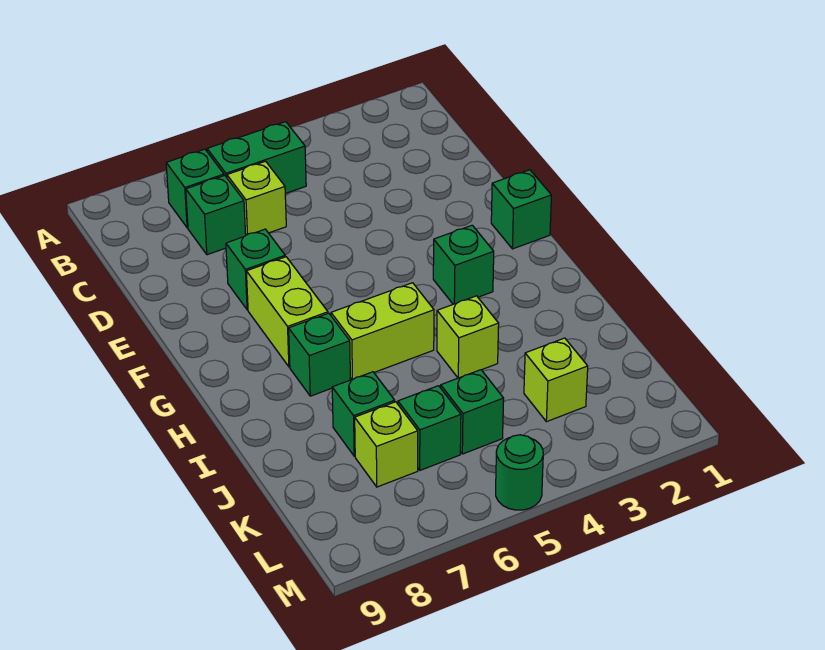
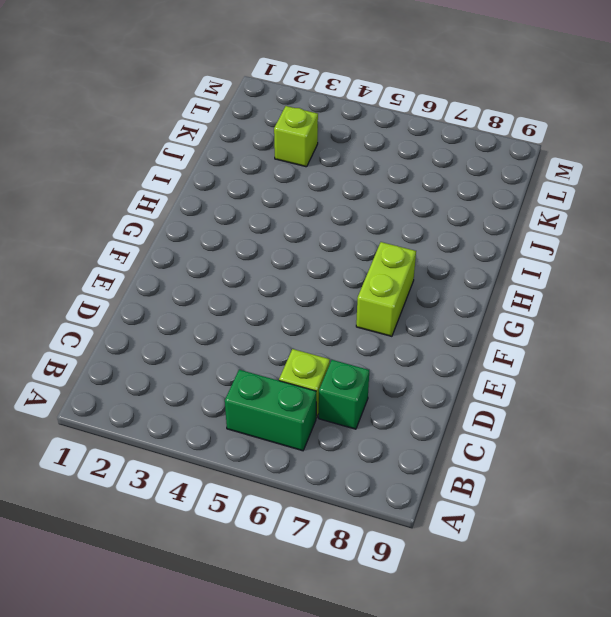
none -> green 1x1 brick [166,149,224,228]
none -> green 1x1 brick [226,229,285,310]
none -> green 1x1 brick [491,170,551,249]

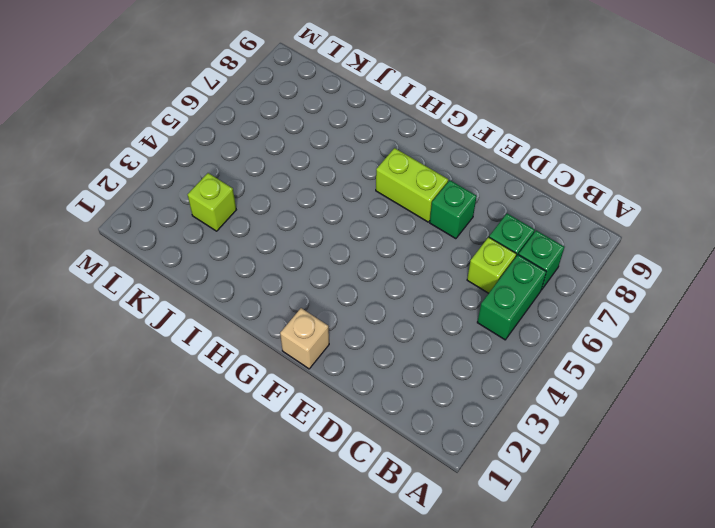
tan 1x1 brick [280,308,329,369] -> green 1x1 brick [491,170,551,249]
none -> green 1x1 brick [433,225,494,304]
none -> lime 1x2 brick [331,283,434,379]
none -> green 1x1 brick [289,313,350,396]

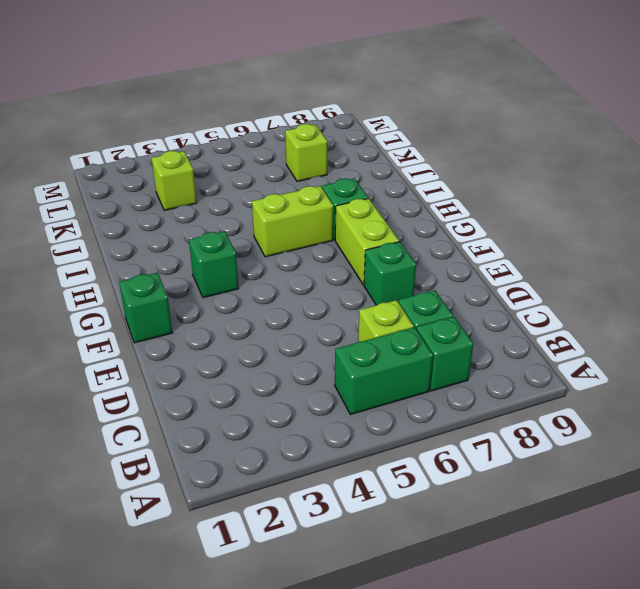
none -> lime 1x1 brick [437,296,499,378]
none -> green 1x1 brick [332,372,395,456]
none -> green 1x1 brick [440,370,504,454]

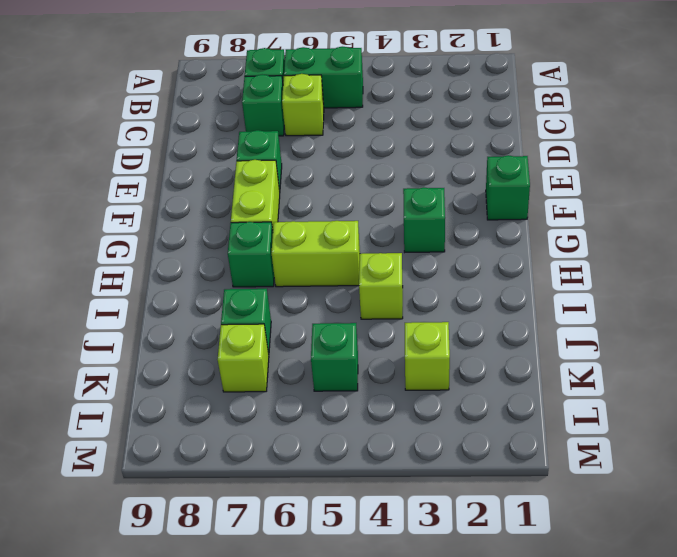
none -> green 1x1 brick [398,386,461,470]
none -> green 1x1 round brick [496,435,543,510]

